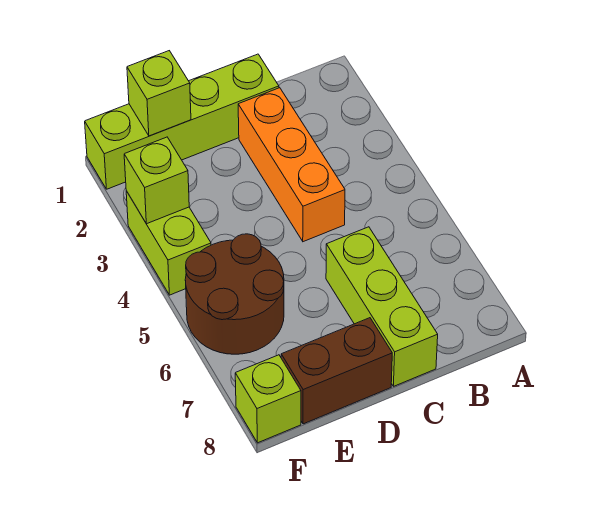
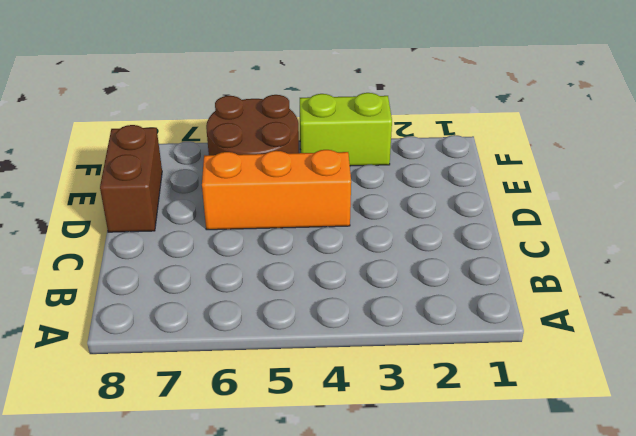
orange 1x3 brick [202,150,351,230] -> orange 1x3 brick moved to [238,88,345,242]
none -> lime 1x4 brick [85,54,279,189]
none -> lime 1x3 brick [326,227,438,386]

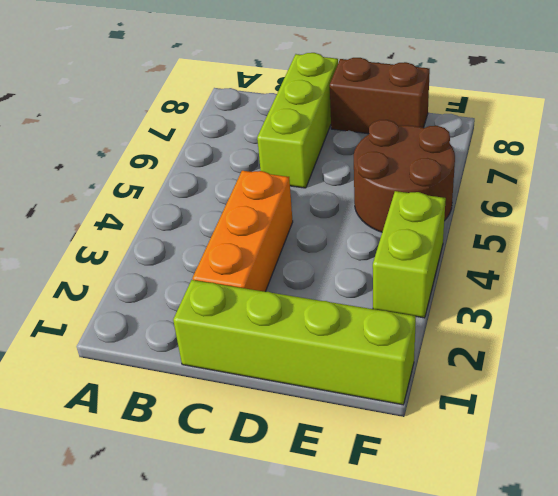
none -> lime 1x1 brick [235,355,301,443]
none -> lime 1x1 brick [127,51,191,136]

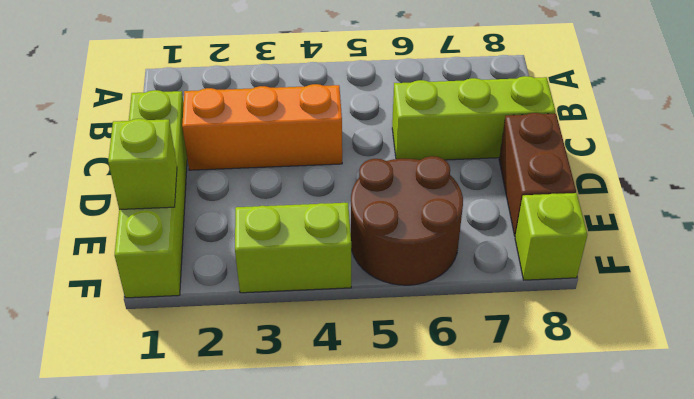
none -> lime 1x1 brick [124,137,189,224]

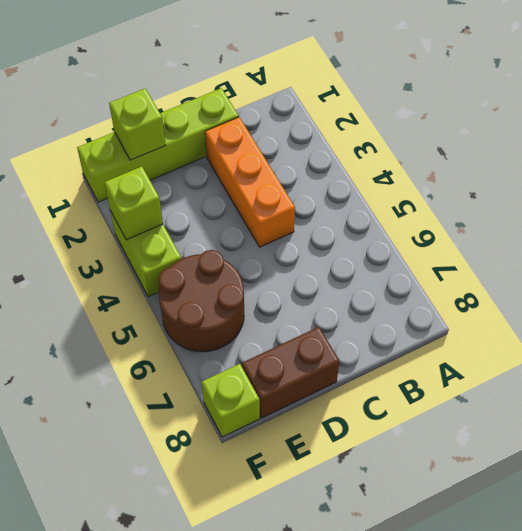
none -> lime 1x3 brick [326,227,438,386]

